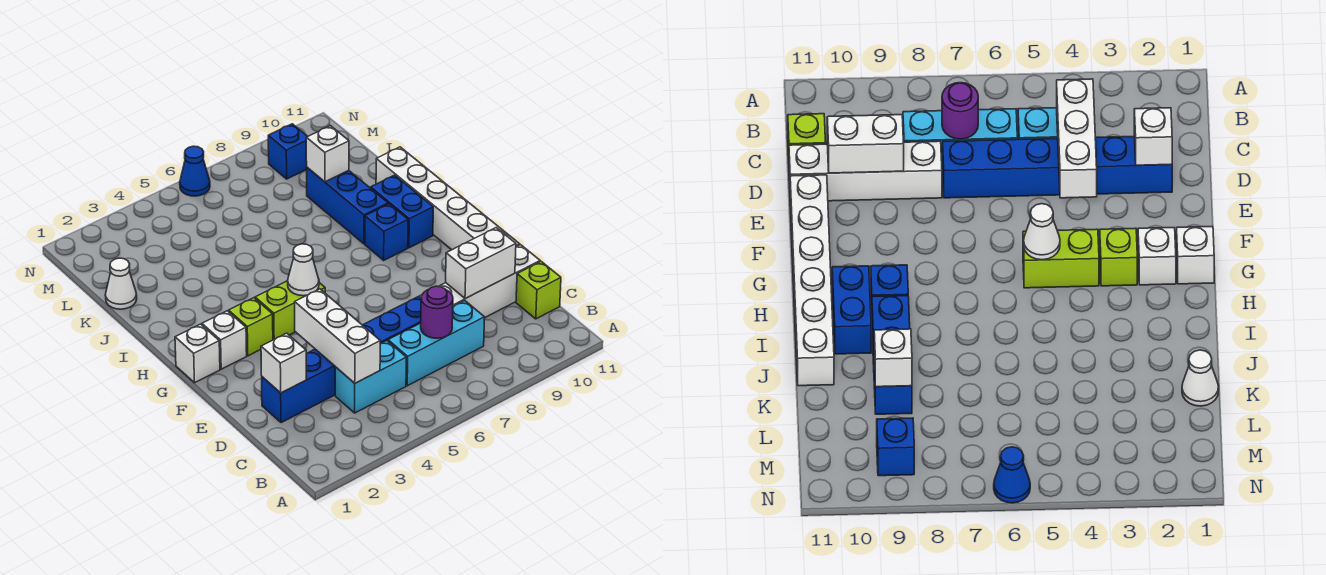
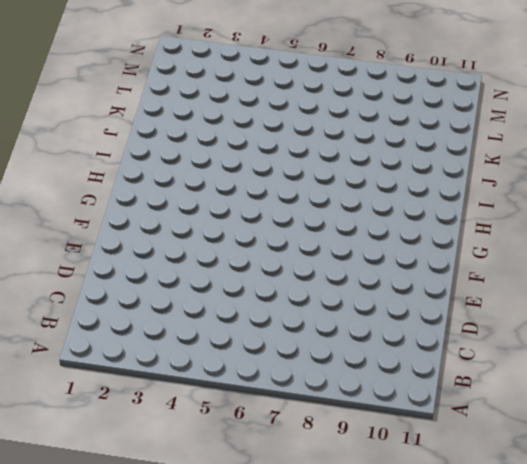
none -> cyan 1x2 brick [335,341,406,413]
none -> cyan 1x3 brick [388,301,485,386]
none -> lime 1x1 brick [516,261,561,319]

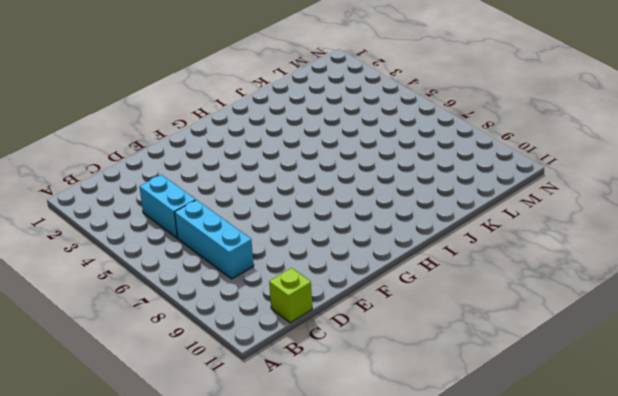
none -> blue 1x6 brick [262,297,421,423]
none -> white 1x4 brick [420,245,540,317]
none -> white 1x6 brick [376,147,520,250]

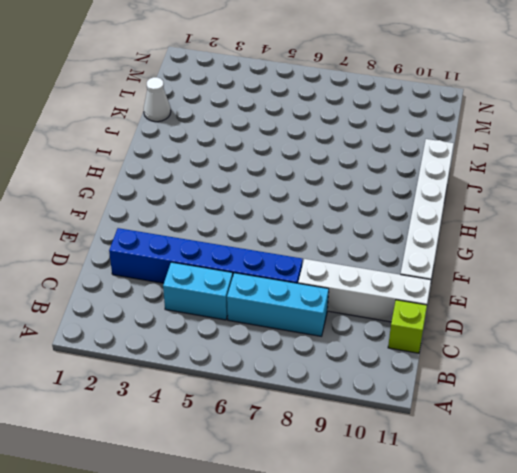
none -> white 1x1 brick [175,324,220,383]
none -> white 1x1 brick [202,311,247,369]
none -> lime 1x1 brick [229,298,273,356]

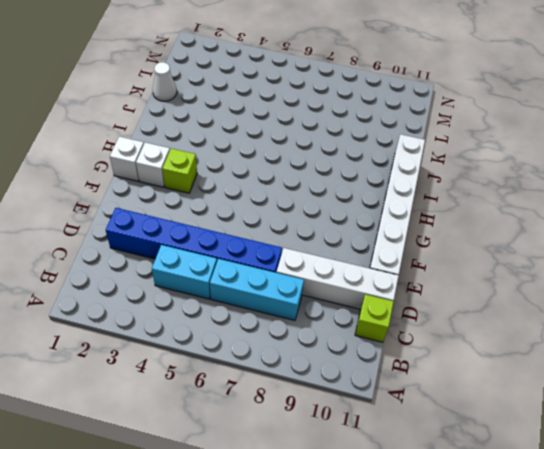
none -> lime 1x2 brick [255,281,325,340]
none -> blue 1x1 brick [365,204,408,260]
none -> blue 1x2 brick [371,175,433,248]

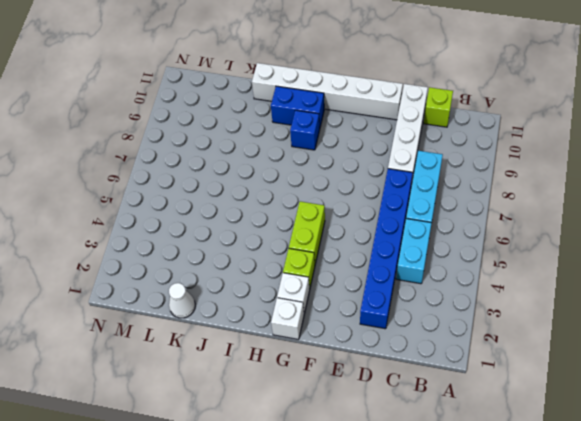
none -> blue 1x3 brick [307,168,388,244]
none -> blue 1x1 brick [268,124,308,179]
none -> blue 1x1 cone [180,146,210,196]

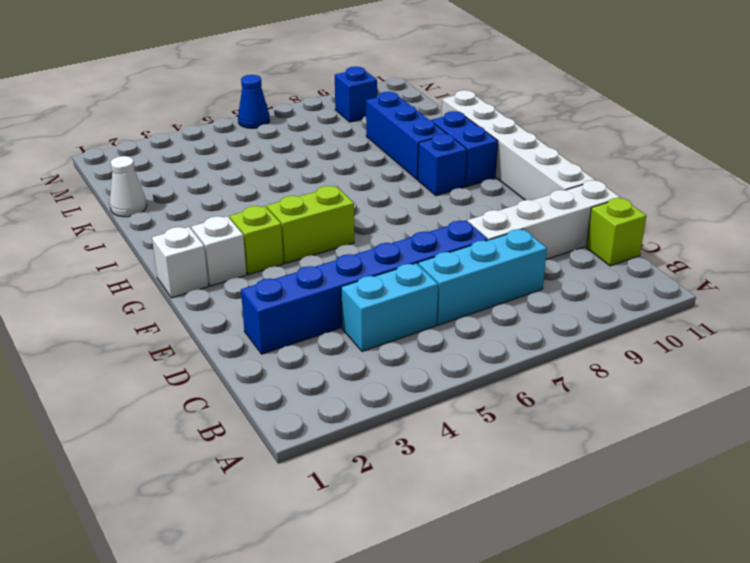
none -> white 1x3 brick [295,289,380,383]
none -> purple 1x1 round brick [421,286,453,338]
none -> white 1x1 brick [261,333,306,393]

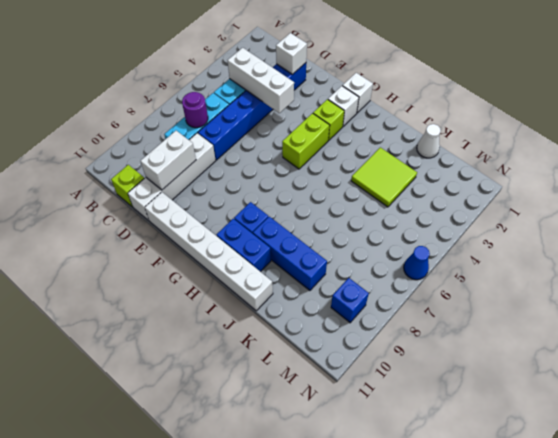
lime 2x2 tile [351,147,417,207] -> none
none -> white 1x1 cone [288,244,319,296]
none -> white 1x1 brick [306,126,349,182]

